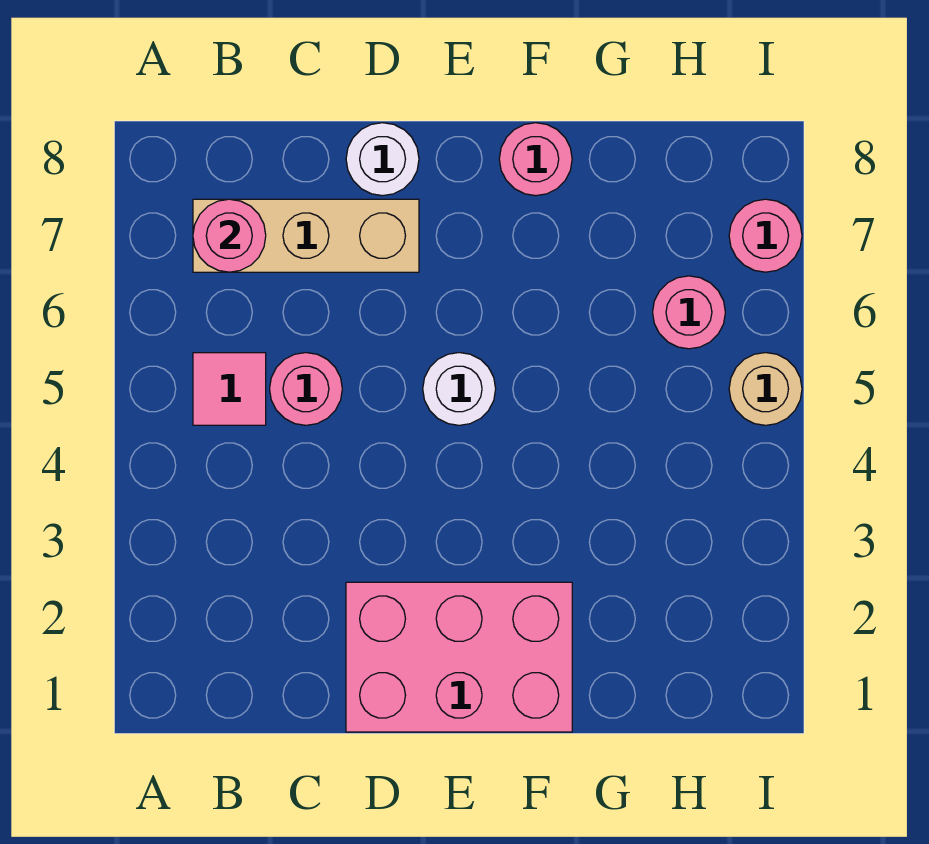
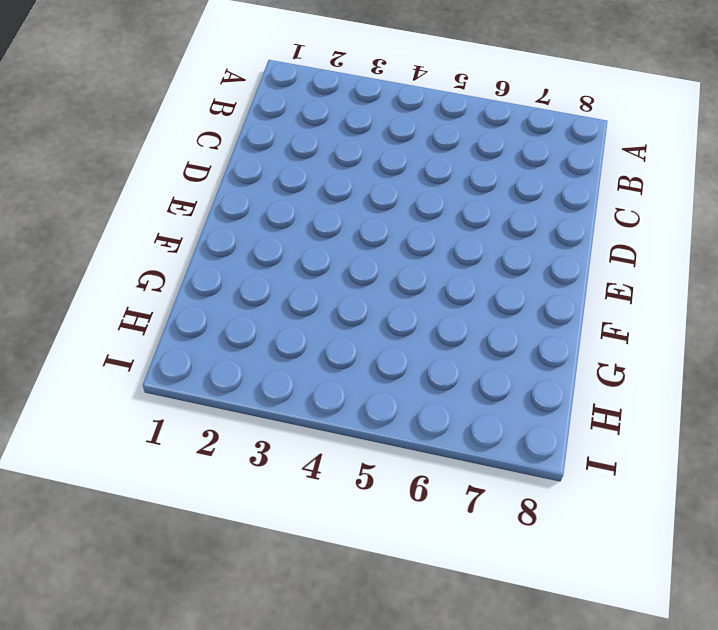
none -> pink 1x1 tile [193,353,266,425]
none -> tan 1x3 brick [193,199,419,272]

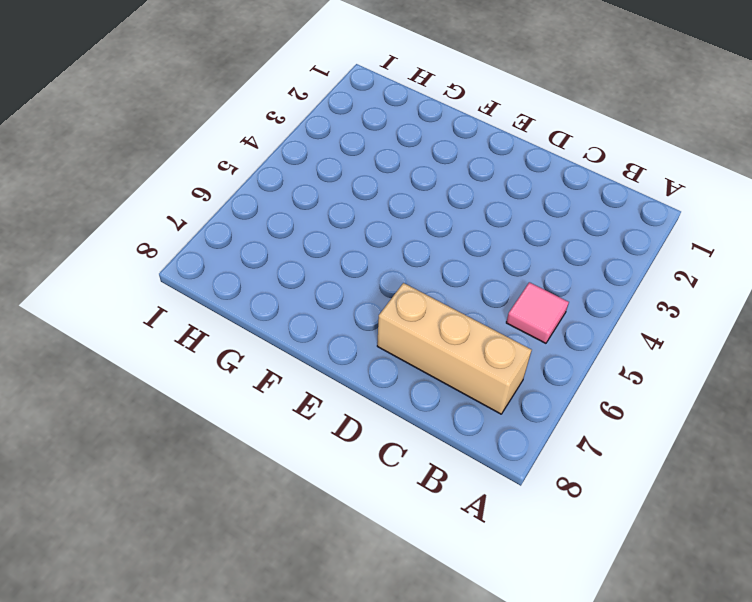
none -> pink 1x1 round brick [270,353,342,425]
none -> pink 2x3 brick [346,582,572,732]

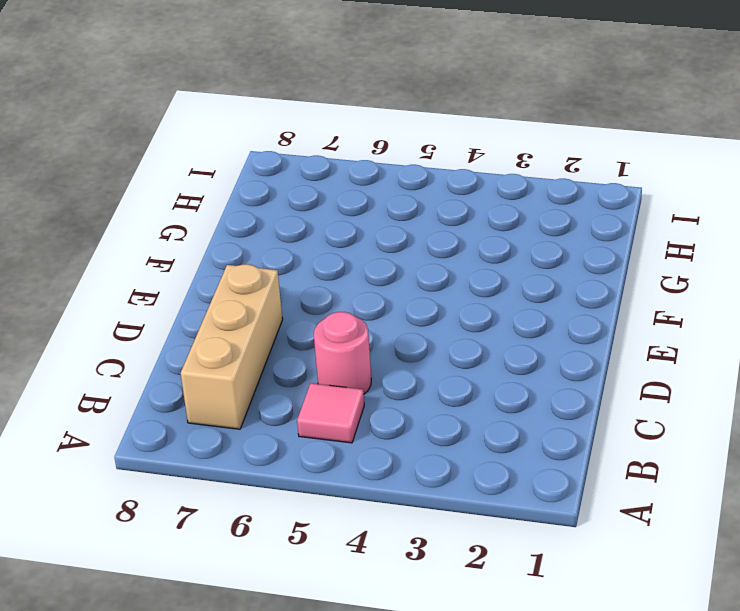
none -> pink 2x3 brick [346,582,572,732]
none -> white 1x1 round brick [346,123,419,196]

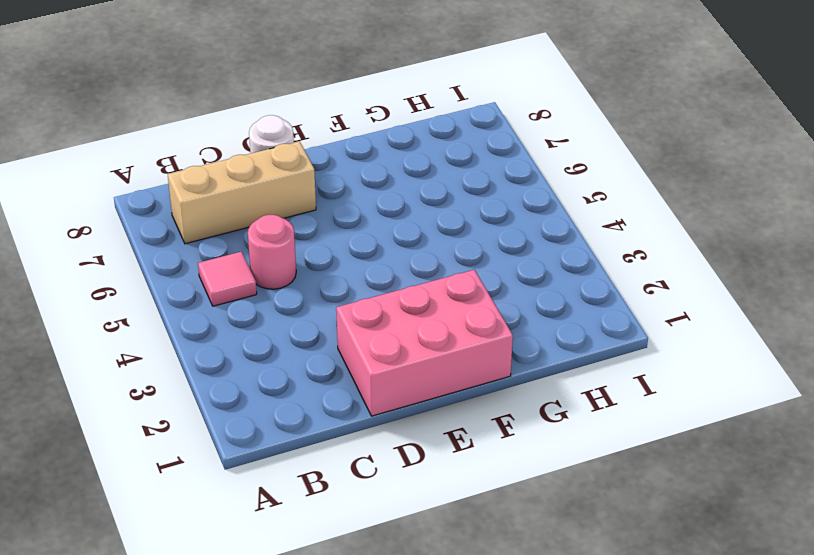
none -> white 1x1 round brick [423,353,496,425]
none -> pink 1x1 round brick [499,123,572,196]

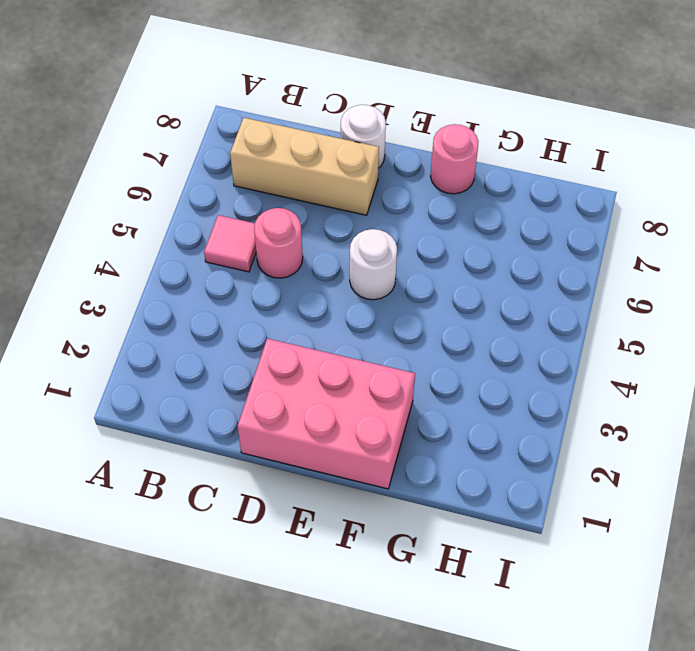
none -> pink 1x1 round brick [653,276,725,349]
none -> tan 1x1 round brick [729,353,802,425]

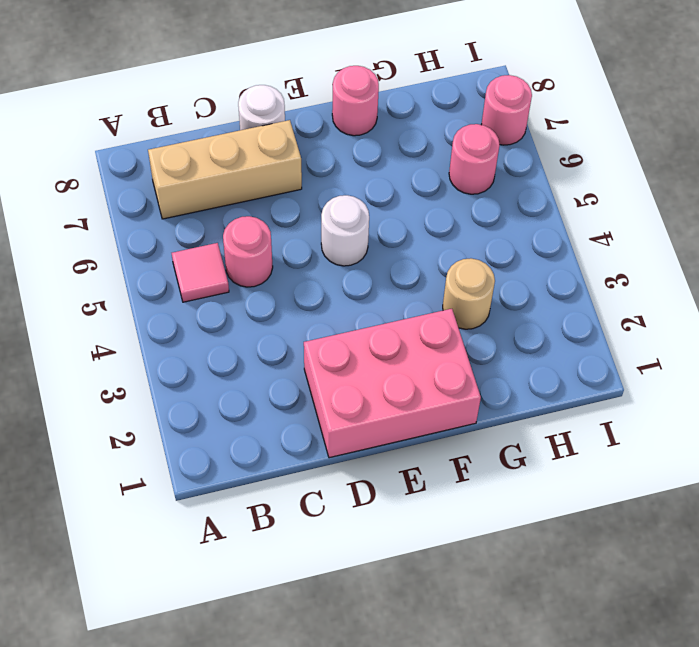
tan 1x1 round brick [443,258,495,329] -> tan 1x1 round brick moved to [729,353,802,425]
none -> pink 1x1 round brick [193,199,266,272]

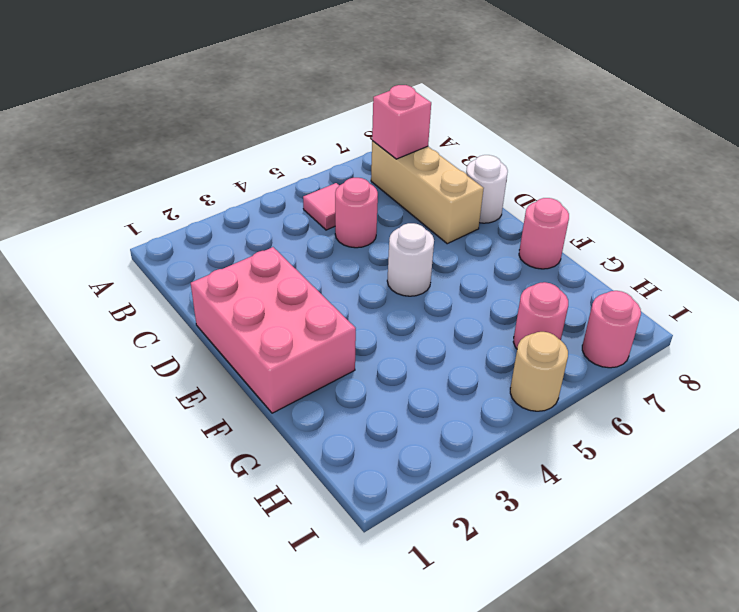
pink 1x1 brick [372,85,431,159] -> pink 1x1 round brick [193,199,266,272]

